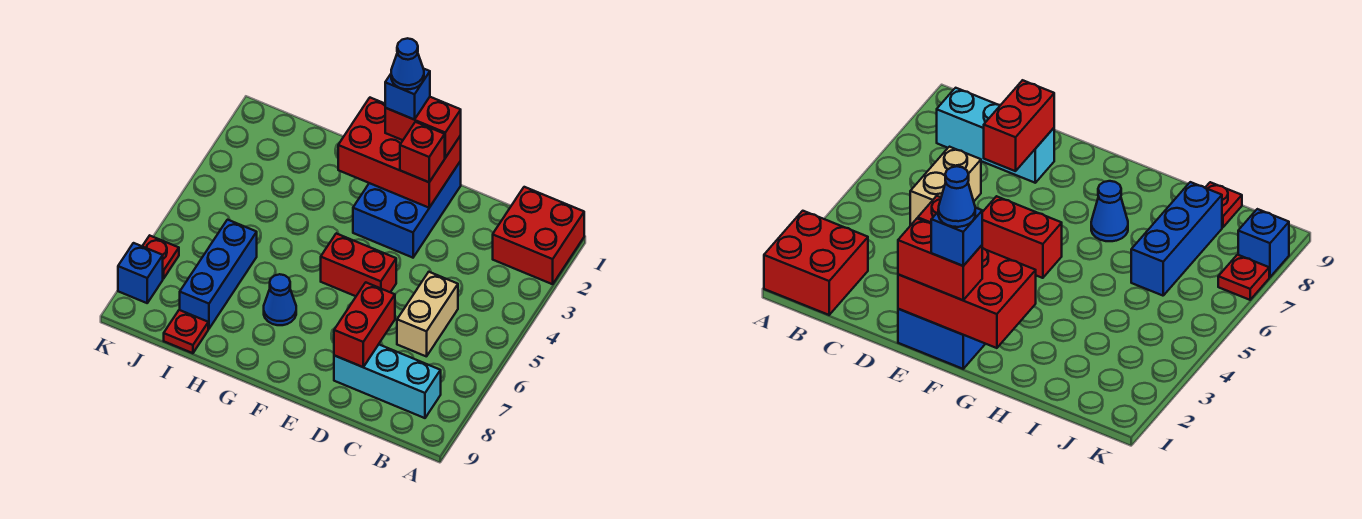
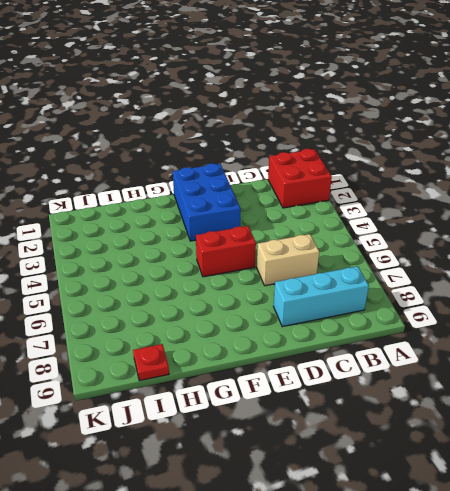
tan 1x2 brick [257,234,319,286] -> tan 1x2 brick turned to [397,272,458,357]
none -> blue 1x1 cone [264,274,296,325]
none -> blue 1x3 brick [180,220,257,329]
none -> red 1x1 plate [142,236,179,279]

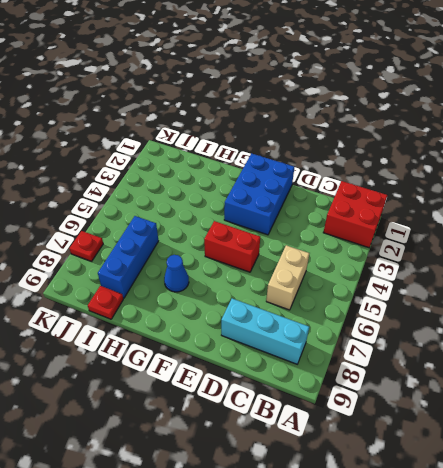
none -> blue 1x1 brick [118,243,163,303]
none -> red 1x2 brick [334,282,395,367]
none -> red 2x3 brick [338,98,461,208]

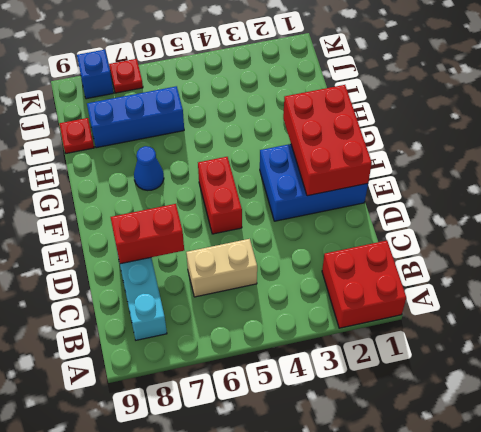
none -> red 1x2 brick [385,97,461,158]
none -> red 1x1 brick [400,122,445,182]
none -> blue 1x1 brick [385,69,430,120]

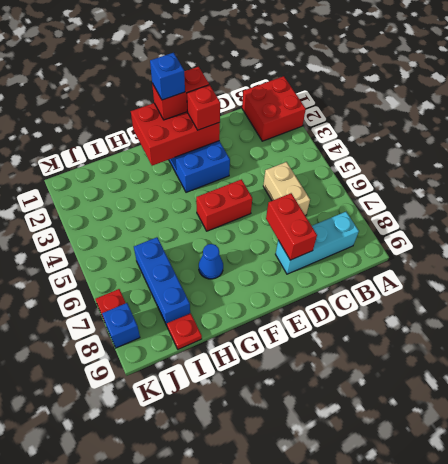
none -> blue 1x1 cone [391,38,424,89]

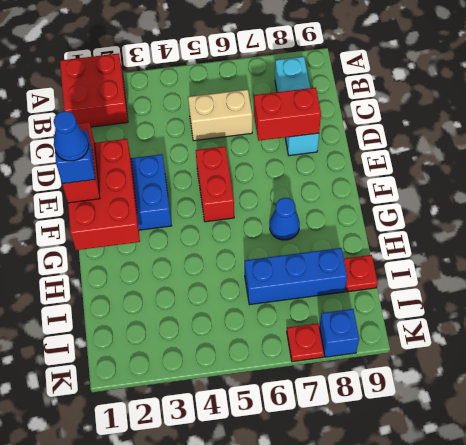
none -> red 1x1 brick [400,122,445,182]

